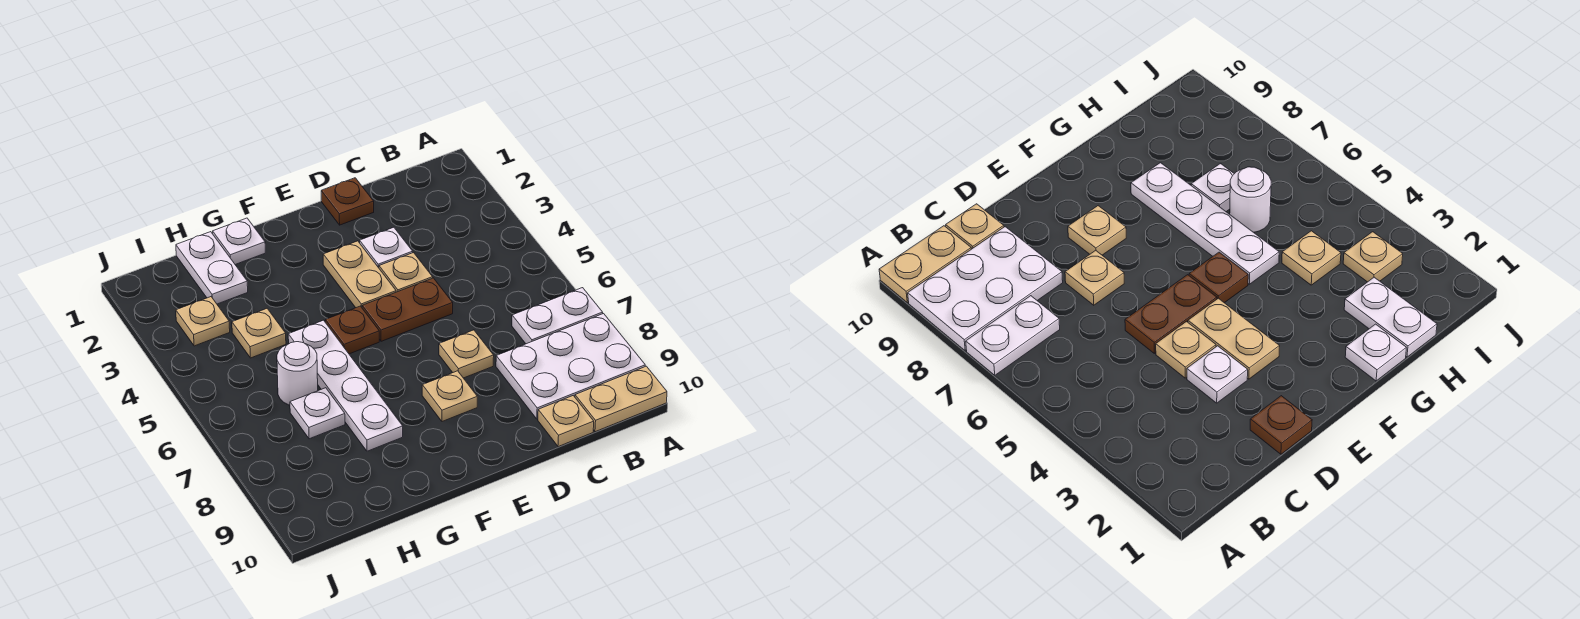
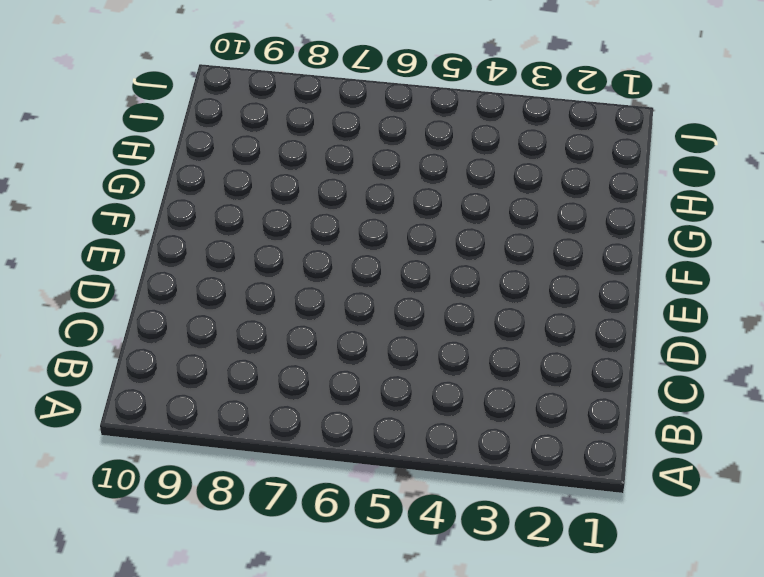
none -> white 1x2 plate [512,288,603,344]
none -> white 2x3 plate [496,314,645,419]
none -> tan 1x2 plate [575,366,667,432]

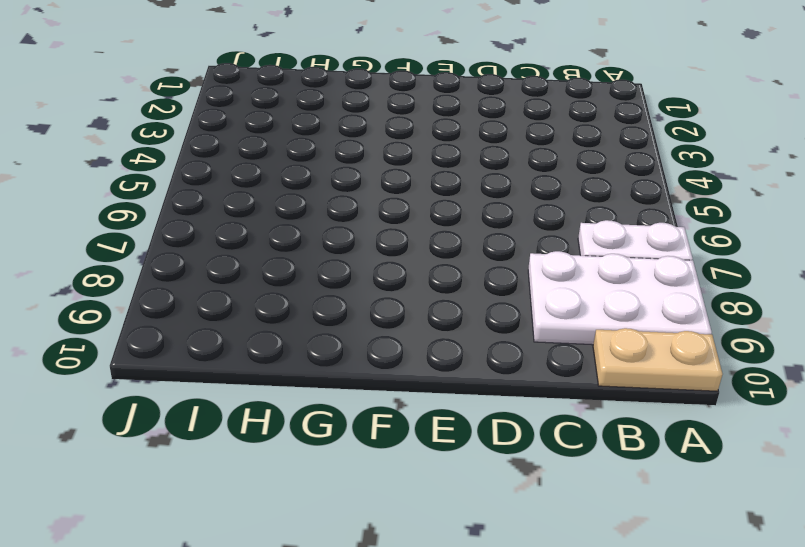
none -> tan 1x1 plate [538,396,594,447]
none -> brown 1x1 plate [321,178,374,225]
none -> white 1x1 plate [360,227,413,268]

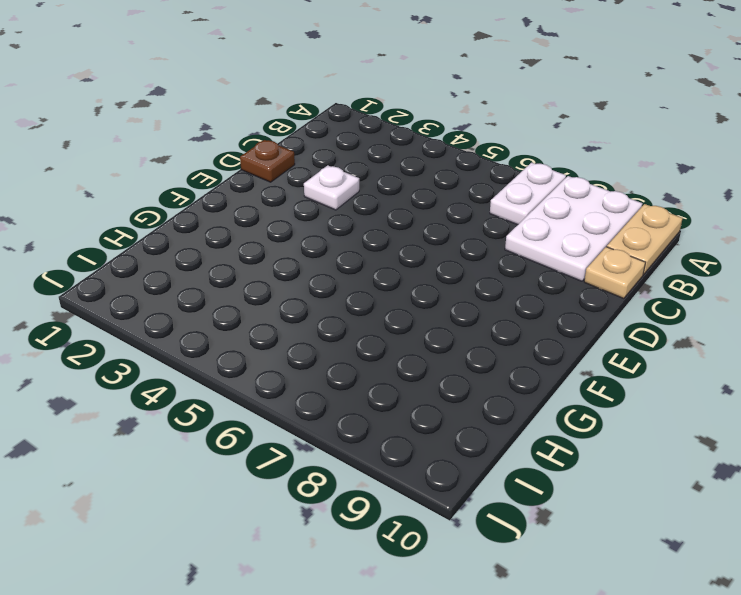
none -> tan 1x1 plate [379,253,433,292]
none -> brown 1x2 plate [362,278,453,341]
none -> tan 1x1 plate [439,330,494,378]

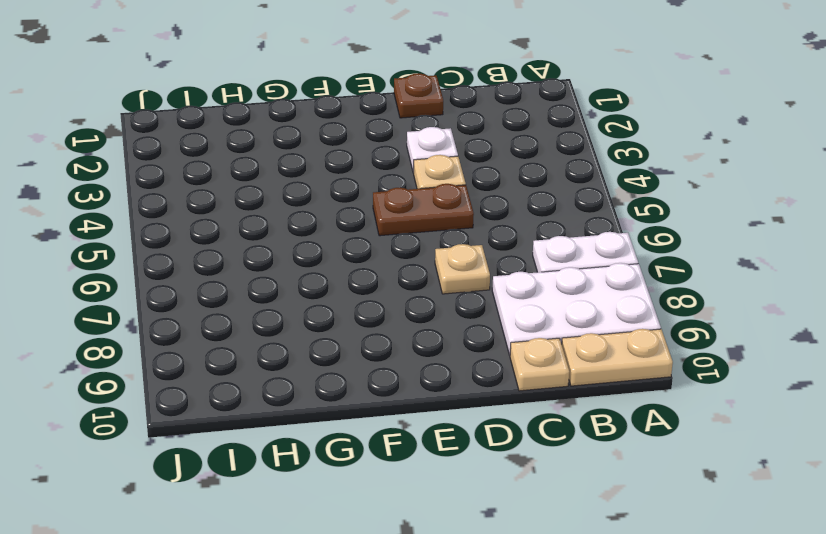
none -> tan 1x2 plate [323,241,396,308]
none -> tan 1x1 plate [422,371,477,422]
none -> brown 1x1 plate [325,306,379,354]

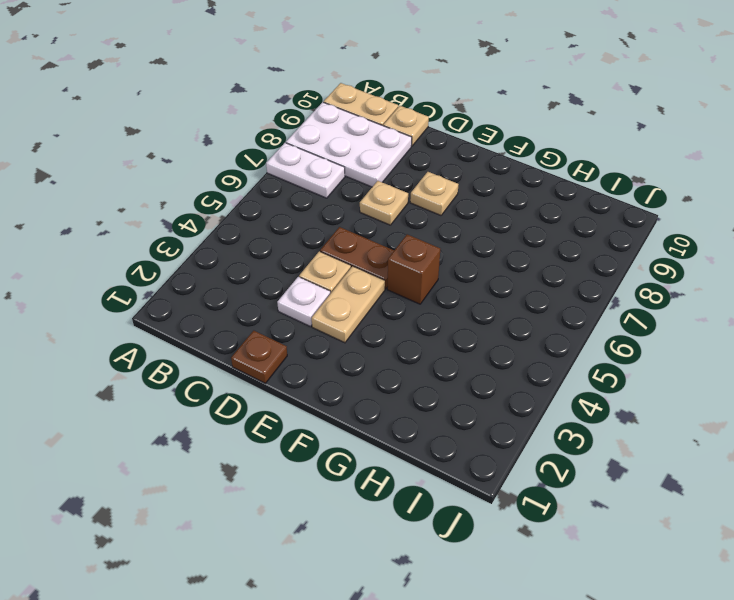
brown 1x1 brick [387,234,440,304] -> brown 1x1 plate [325,306,379,354]
none -> white 1x1 plate [213,218,265,265]
none -> white 1x4 plate [288,320,403,451]
none -> white 1x2 plate [176,232,248,304]

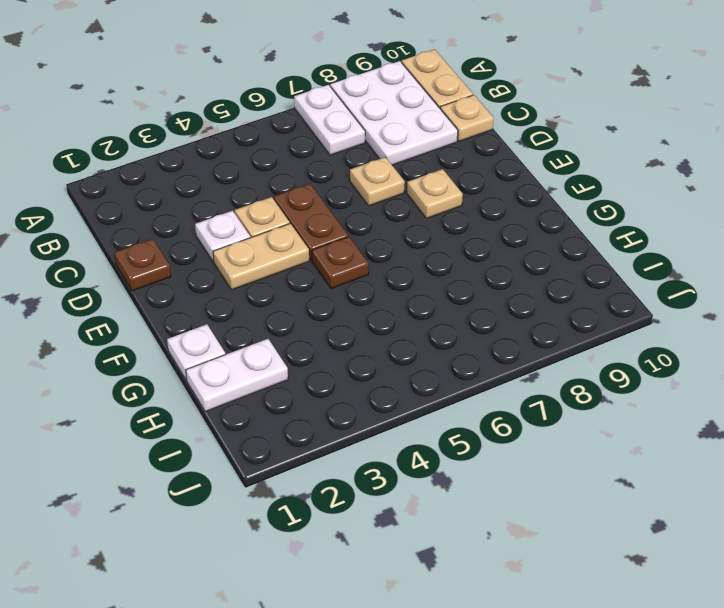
none -> white 1x4 plate [288,320,403,451]
none -> tan 1x1 plate [232,309,286,358]
none -> white 1x1 round brick [277,342,318,405]

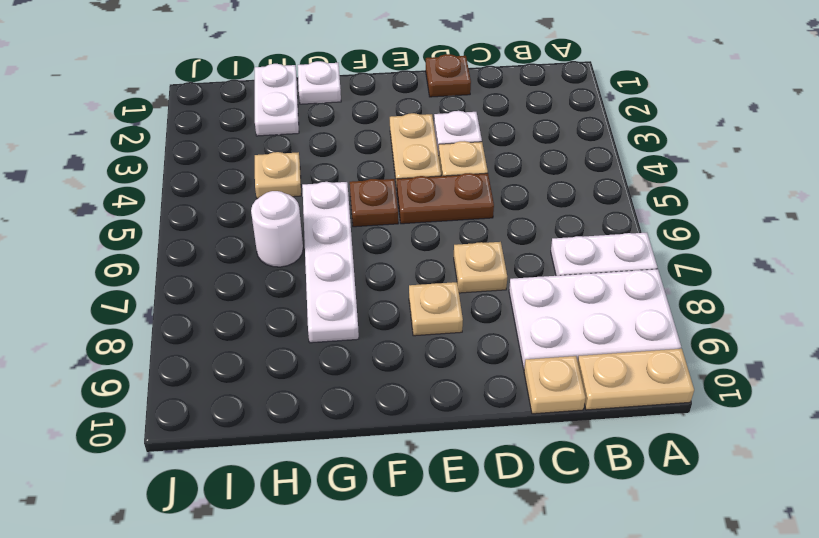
none -> white 1x1 plate [290,388,345,439]
none -> tan 1x1 plate [176,297,230,346]

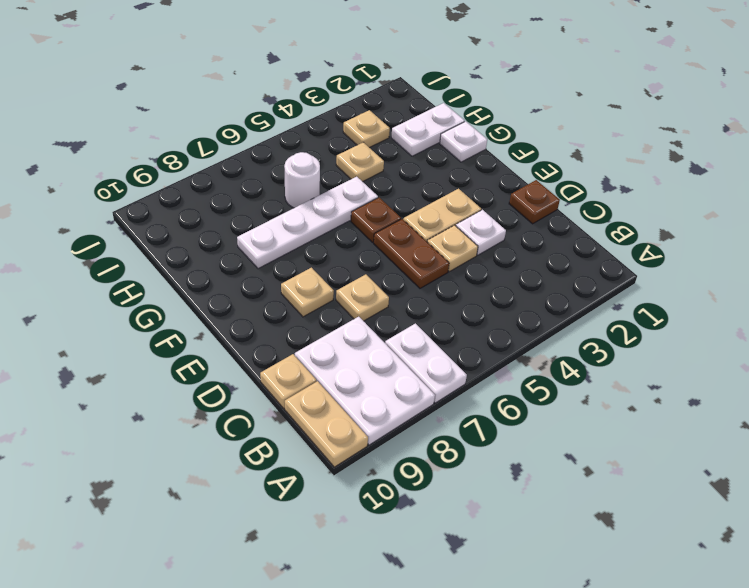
none -> white 1x1 plate [290,388,345,439]

